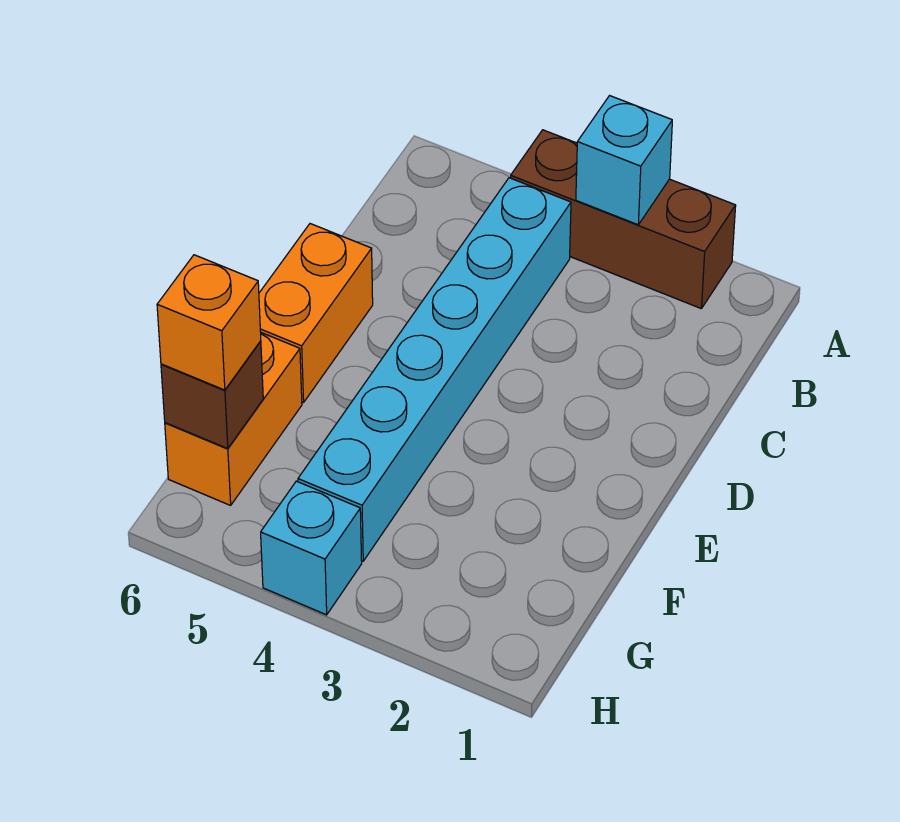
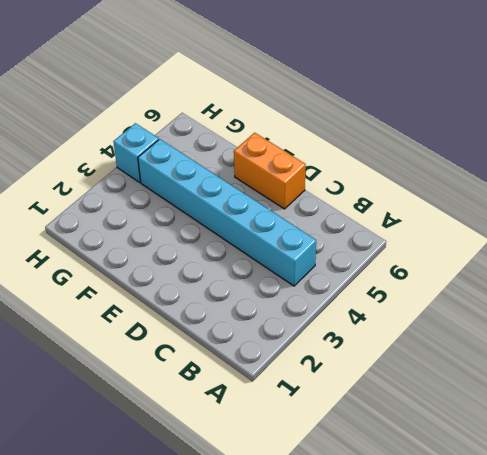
none -> brown 1x3 brick [511,130,736,309]
none -> orange 1x2 brick [165,333,302,505]

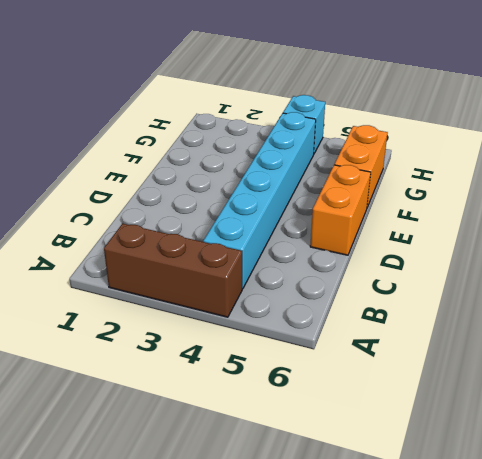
none -> cyan 1x1 brick [576,96,672,225]
none -> brown 1x1 brick [161,341,263,448]

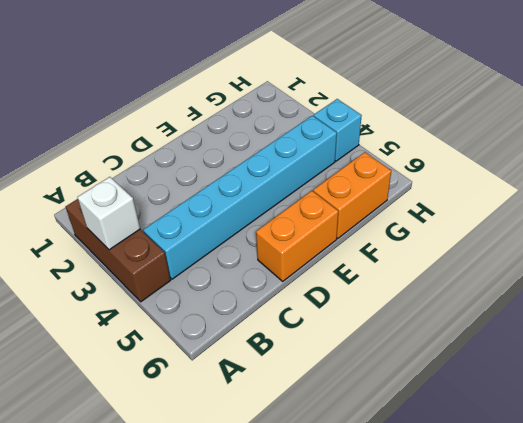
white 1x1 brick [77,177,140,250] -> cyan 1x1 brick [576,96,672,225]
none -> brown 1x1 brick [161,341,263,448]
none -> orange 1x1 brick [157,255,261,390]

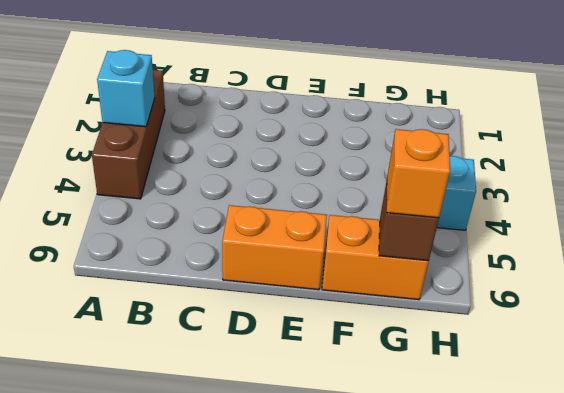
none -> cyan 1x6 brick [298,178,571,561]

